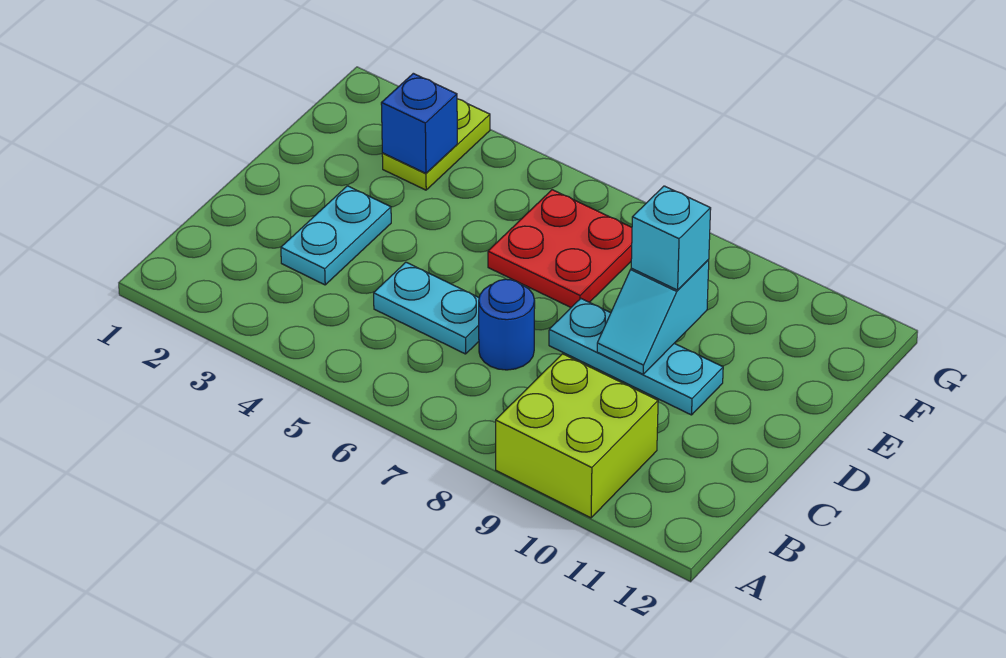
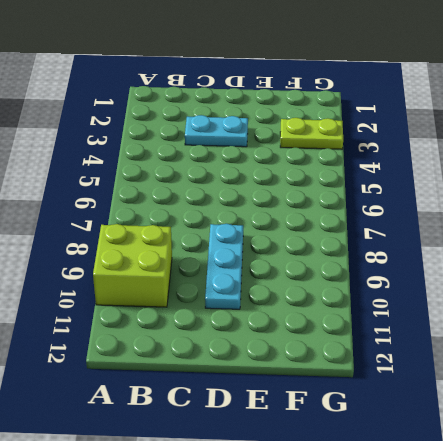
none -> cyan 1x2 plate [374,262,479,354]
none -> blue 1x1 round brick [479,279,535,370]

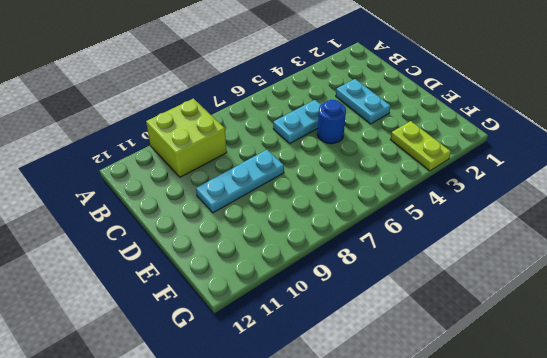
blue 1x1 round brick [317,100,346,144] -> blue 1x1 round brick moved to [479,279,535,370]
none -> red 2x2 plate [488,190,632,307]
none -> cyan 1x2 slope [597,259,709,374]

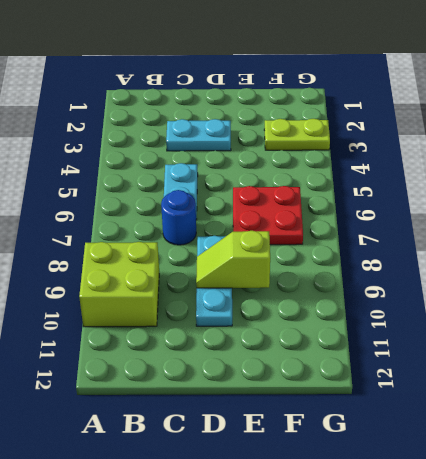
lime 1x2 slope [196,231,270,288] -> cyan 1x2 slope [597,259,709,374]
none -> blue 1x1 brick [381,73,457,173]
none -> cyan 1x1 brick [631,186,711,290]

